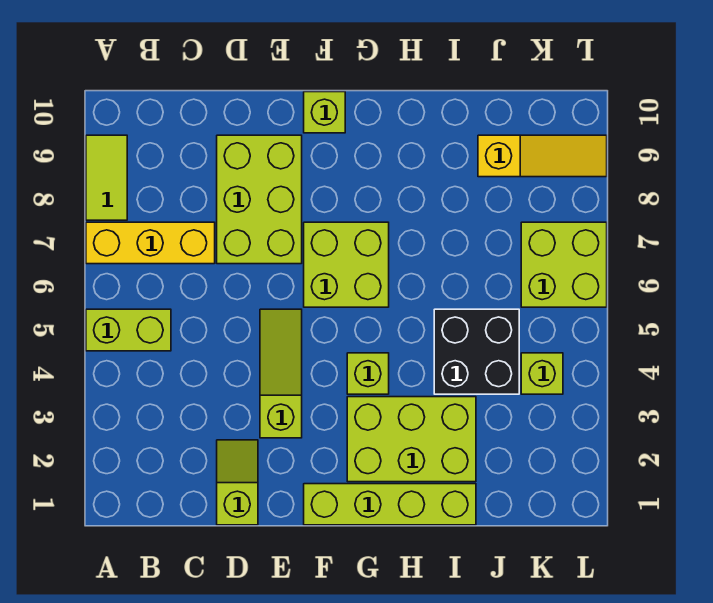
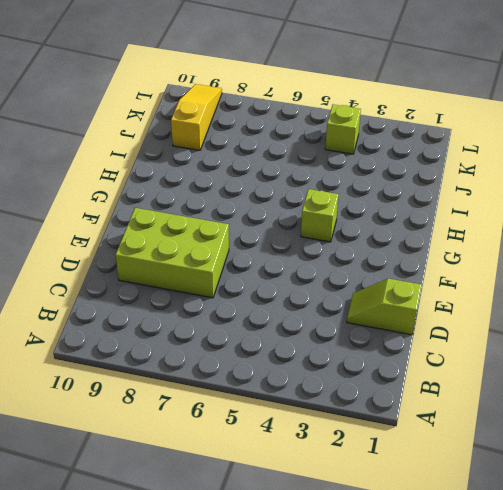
none -> lime 1x2 brick [86,309,171,351]
none -> yellow 1x3 brick [86,222,215,264]
none -> lime 1x2 tile [86,135,127,220]

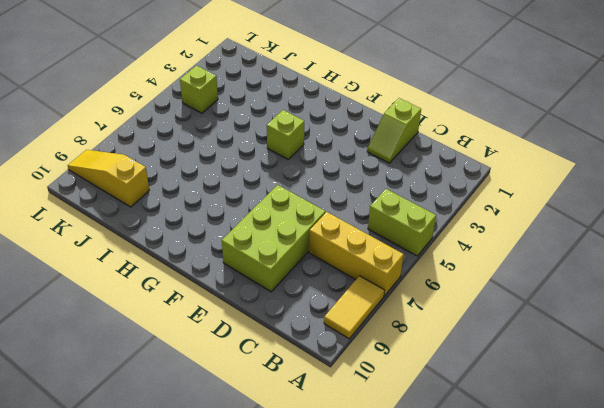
yellow 1x2 tile [324,276,385,339] -> lime 1x2 tile [86,135,127,220]
none -> lime 1x3 slope [260,309,302,438]
none -> lime 1x4 brick [304,484,476,525]
none -> lime 2x2 brick [304,222,389,307]

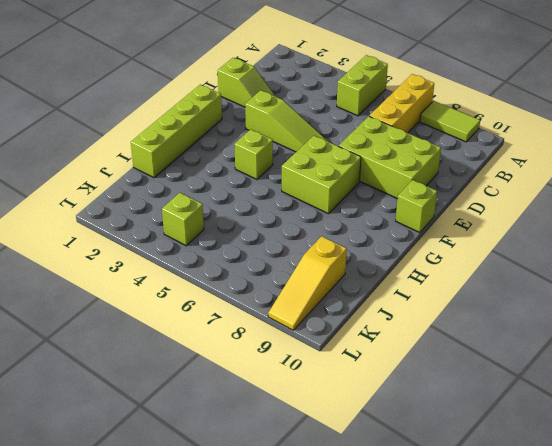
none -> lime 2x3 brick [347,397,476,482]
none -> black 2x2 brick [434,309,519,394]
none -> lime 2x2 brick [521,222,607,307]

